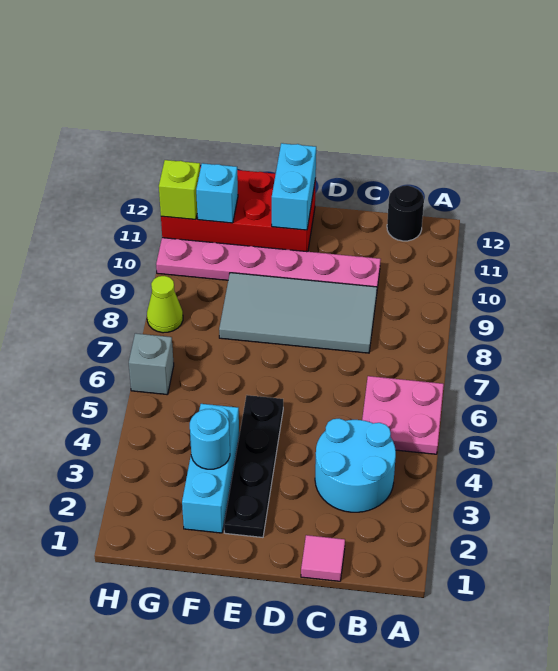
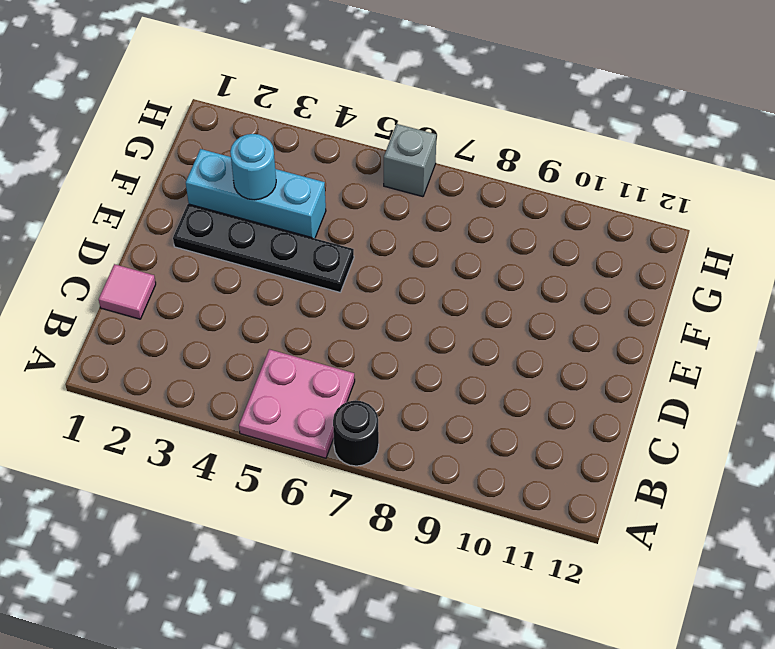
black 1x1 round brick [333,400,379,466] -> black 1x1 round brick moved to [387,185,424,241]
none -> cyan 2x2 round brick [315,419,396,512]
none -> grey 2x4 tile [219,273,377,353]
none -> pink 1x6 plate [156,238,381,288]

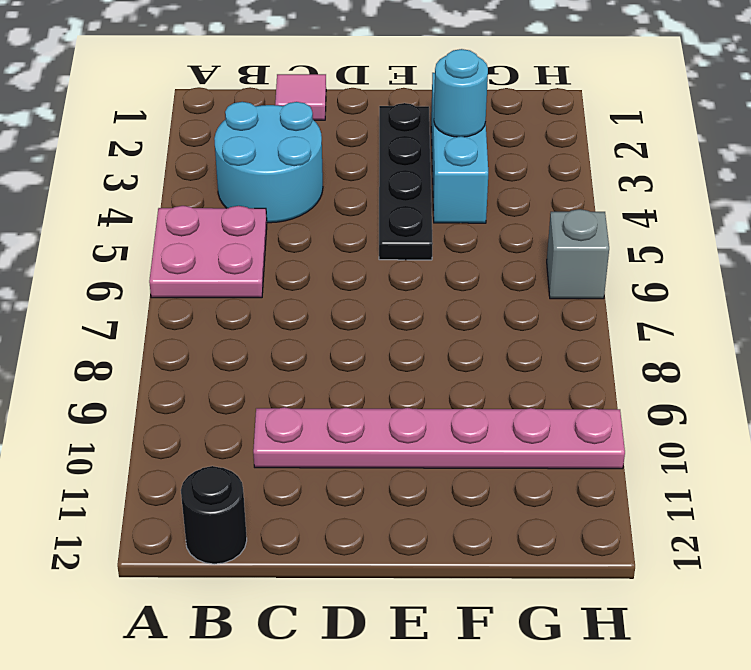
none -> grey 2x4 tile [219,273,377,353]
none -> red 2x4 brick [161,167,316,252]
none -> lime 1x1 cone [147,276,183,333]

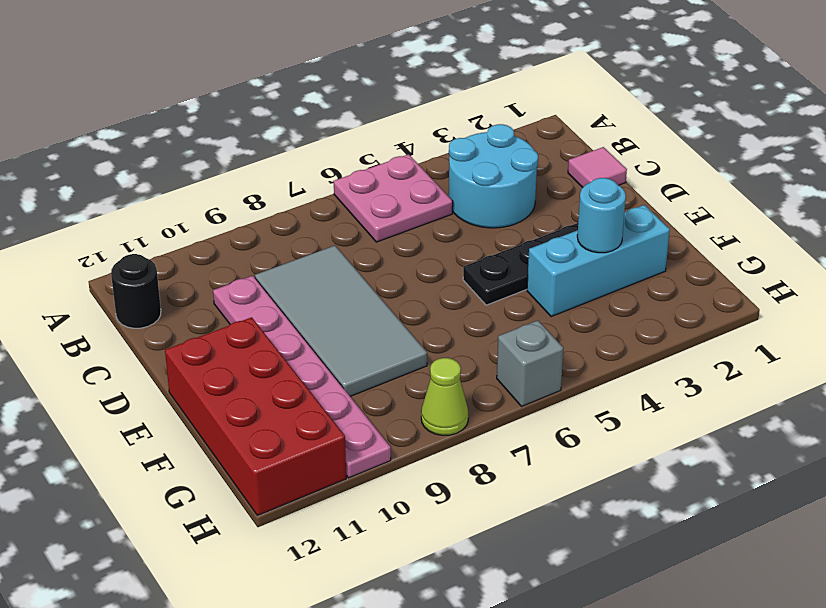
none -> cyan 1x2 brick [272,143,316,230]
none -> cyan 1x1 brick [196,163,238,223]
none -> lime 1x1 brick [159,160,200,220]

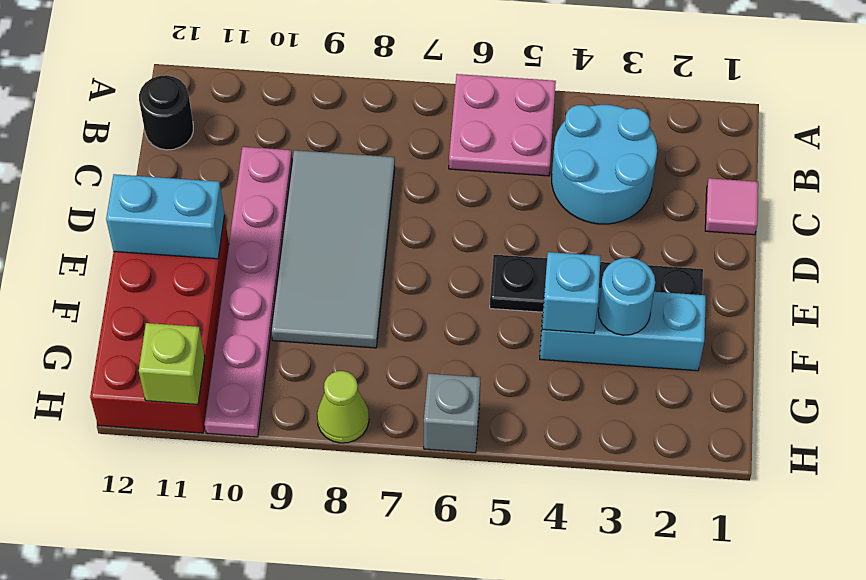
cyan 1x1 brick [542,252,601,333] -> cyan 1x1 brick moved to [196,163,238,223]

